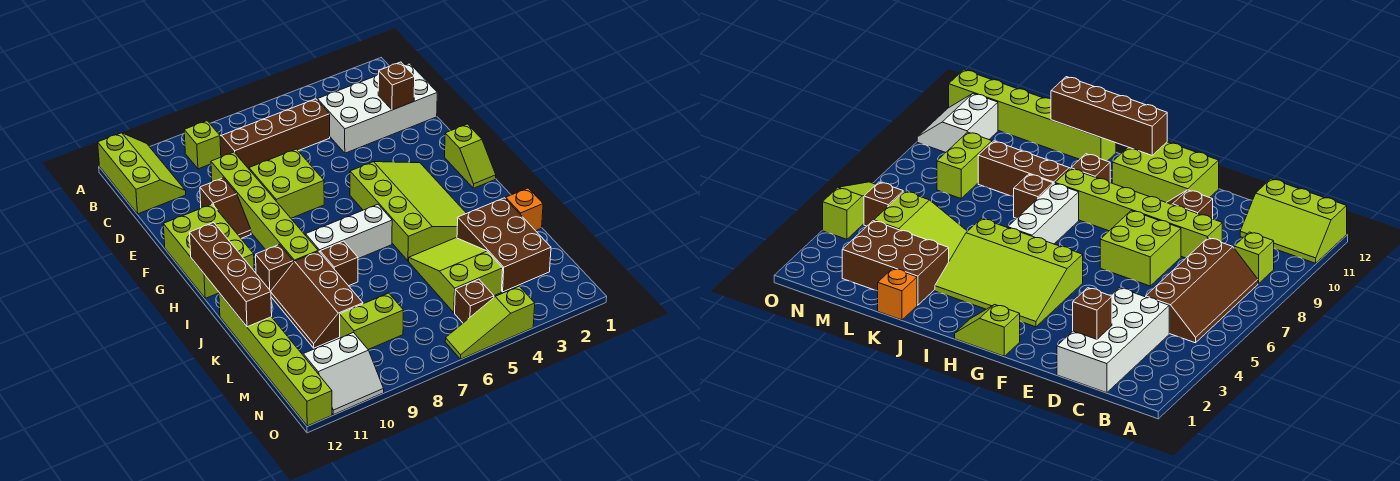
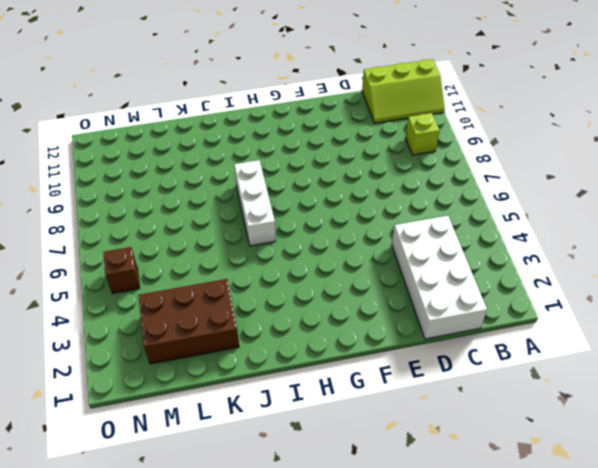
none -> brown 2x4 slope [220,99,330,169]
none -> lime 1x6 brick [211,152,318,262]
none -> lime 2x2 brick [249,149,324,218]

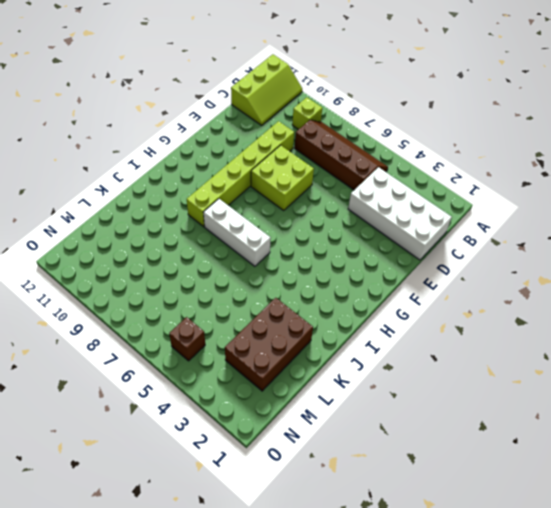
none -> brown 1x2 slope [200,178,251,238]
none -> lime 2x3 brick [163,204,254,298]
none -> lime 1x2 slope [445,124,496,188]

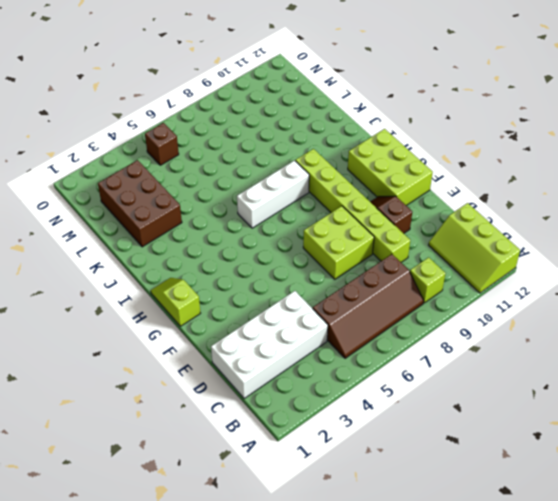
none -> lime 3x4 slope [350,162,466,261]
none -> brown 1x1 brick [256,244,293,291]
none -> brown 1x1 brick [320,241,358,286]

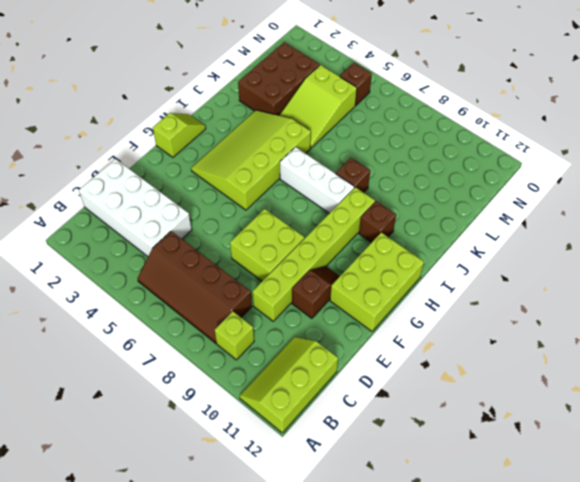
none -> brown 2x3 slope [271,251,363,348]
none -> lime 1x6 brick [219,293,332,426]
none -> orange 1x1 brick [506,188,543,231]

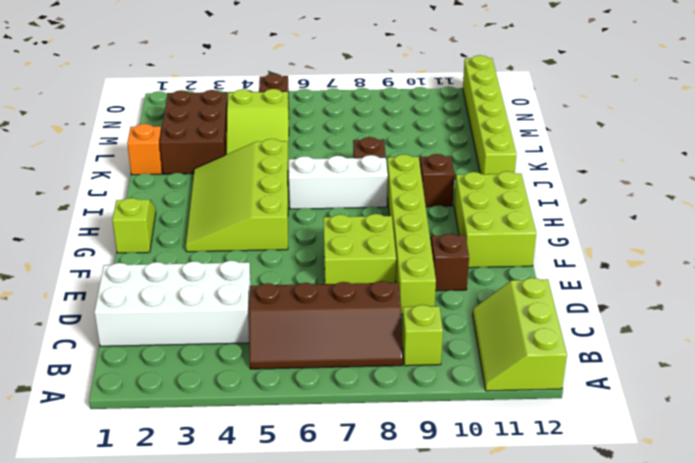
none -> brown 2x3 slope [271,251,363,348]
none -> lime 1x2 brick [340,293,404,349]
none -> white 2x2 slope [303,333,384,415]

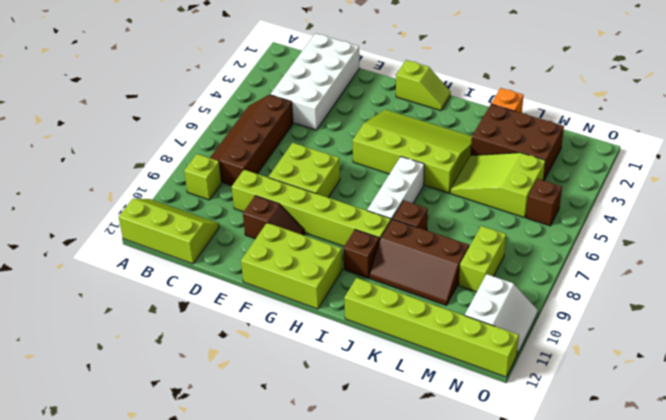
none -> lime 1x3 slope [445,286,535,359]
none -> brown 1x1 brick [378,62,415,110]
none -> brown 1x4 brick [190,223,272,327]

